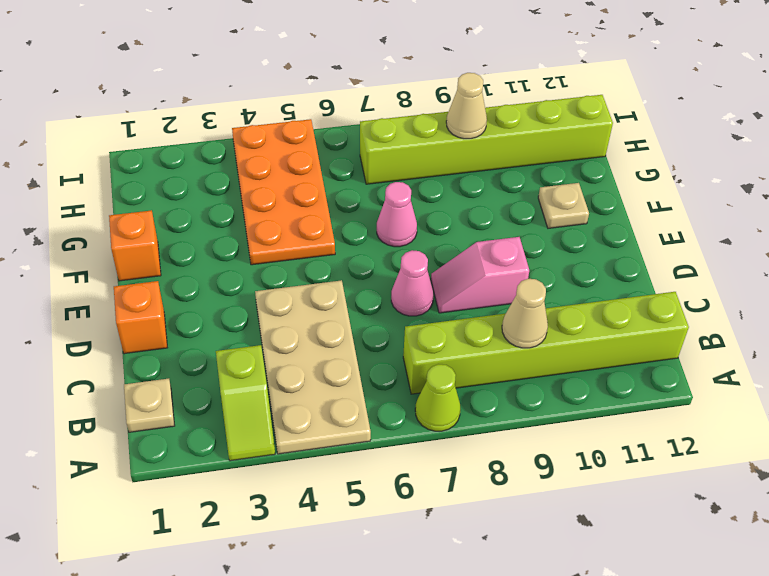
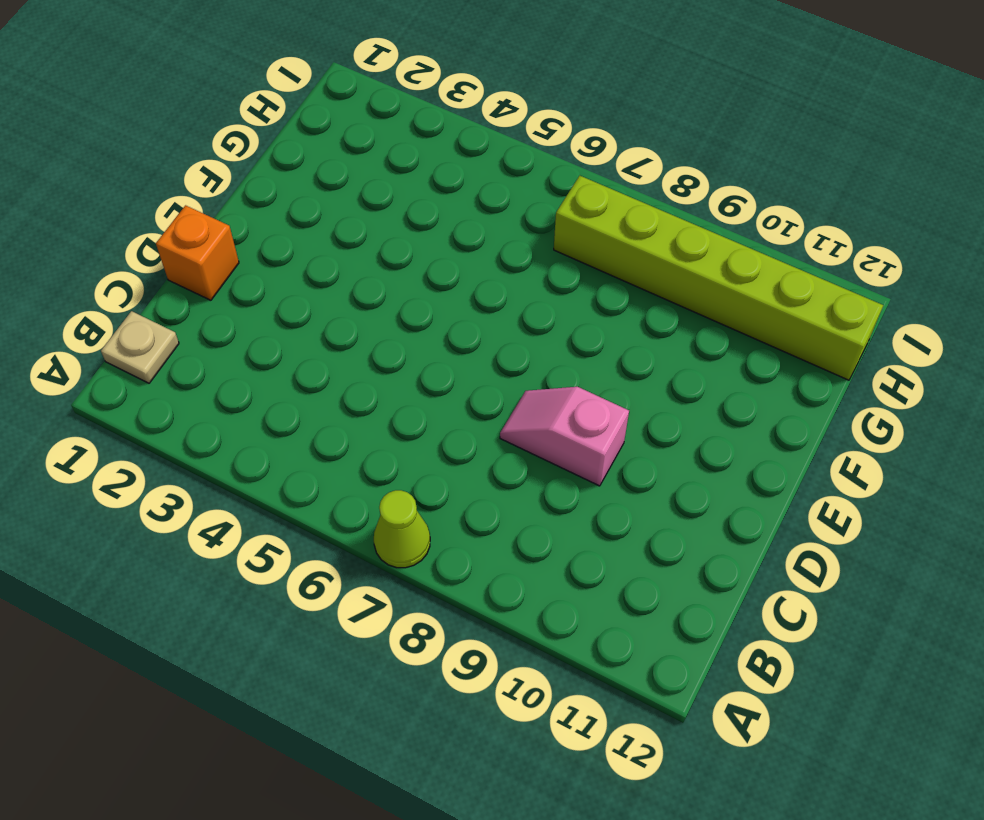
none -> lime 1x2 slope [216,345,275,461]
none -> tan 2x4 plate [255,280,371,454]
none -> lime 1x6 brick [403,292,689,394]

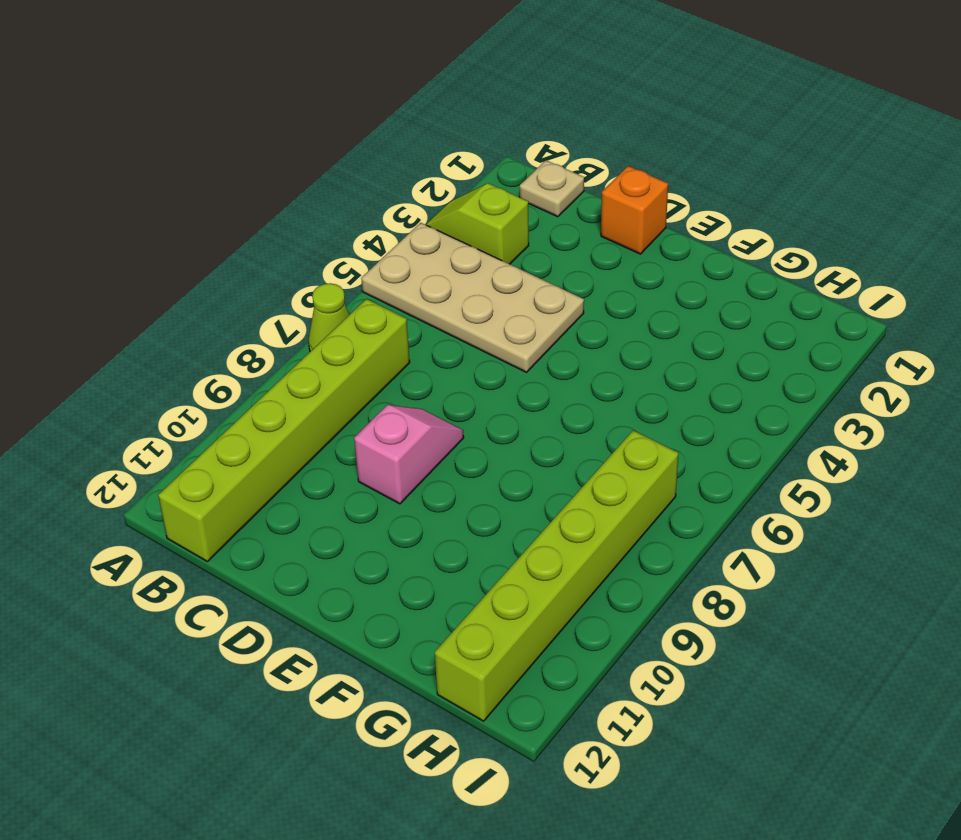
none -> pink 1x1 cone [391,250,433,316]
none -> orange 1x1 brick [109,210,161,281]
none -> orange 2x4 plate [232,119,335,265]

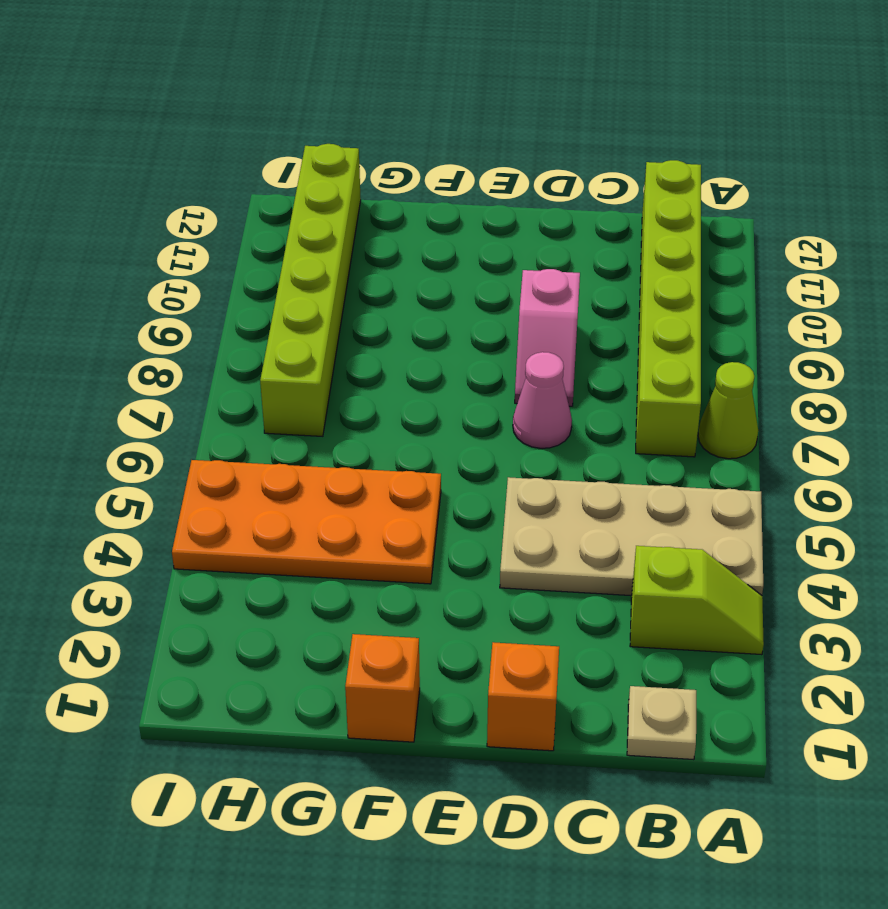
none -> pink 1x1 cone [377,182,417,247]
none -> tan 1x1 plate [538,183,589,228]
none -> tan 1x1 cone [502,279,548,348]

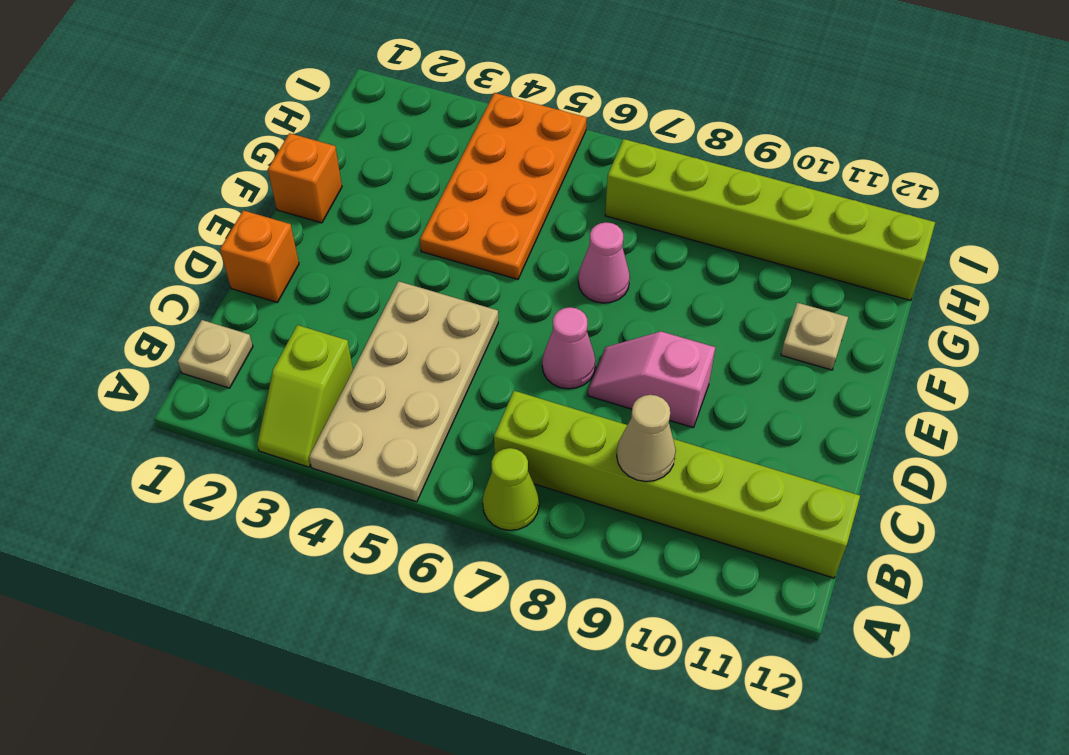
none -> tan 1x1 cone [446,73,487,139]

